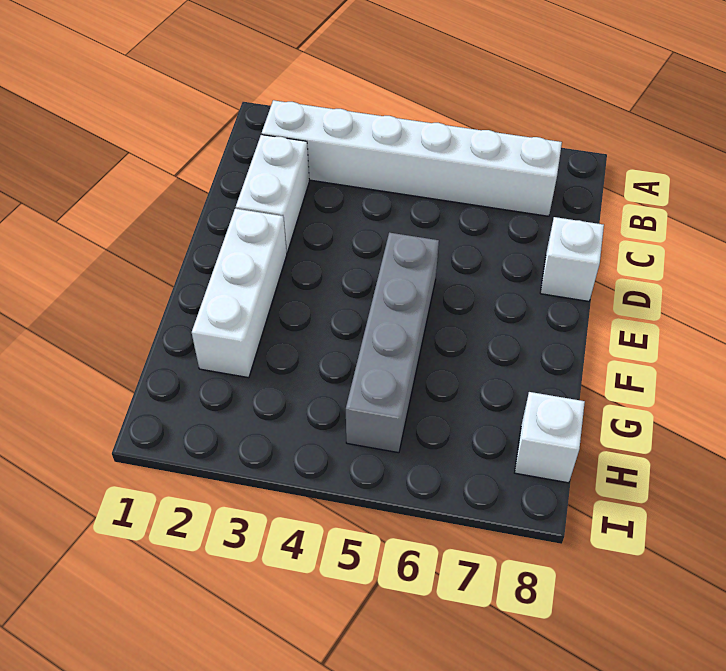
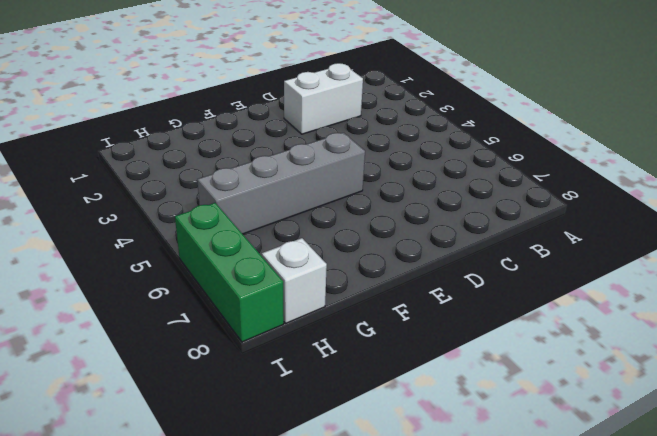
green 1x3 brick [175,203,284,342] -> none
none -> white 1x6 brick [262,100,562,216]
none -> white 1x1 brick [540,217,604,301]

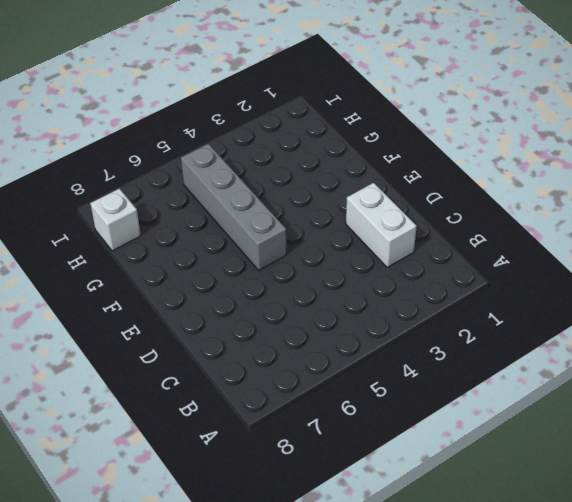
none -> white 1x6 brick [262,100,562,216]
none -> white 1x1 brick [540,217,604,301]

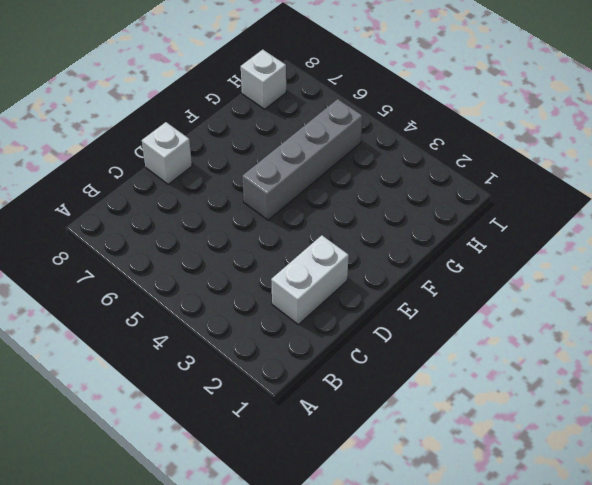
none -> white 1x6 brick [262,100,562,216]
none -> white 1x3 brick [192,209,287,378]

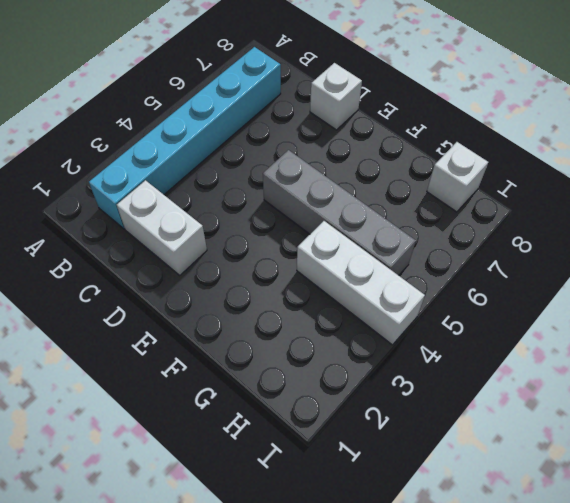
cyan 1x6 brick [89,47,281,229] -> white 1x6 brick [262,100,562,216]
white 1x3 brick [297,221,425,345] -> white 1x3 brick moved to [192,209,287,378]

